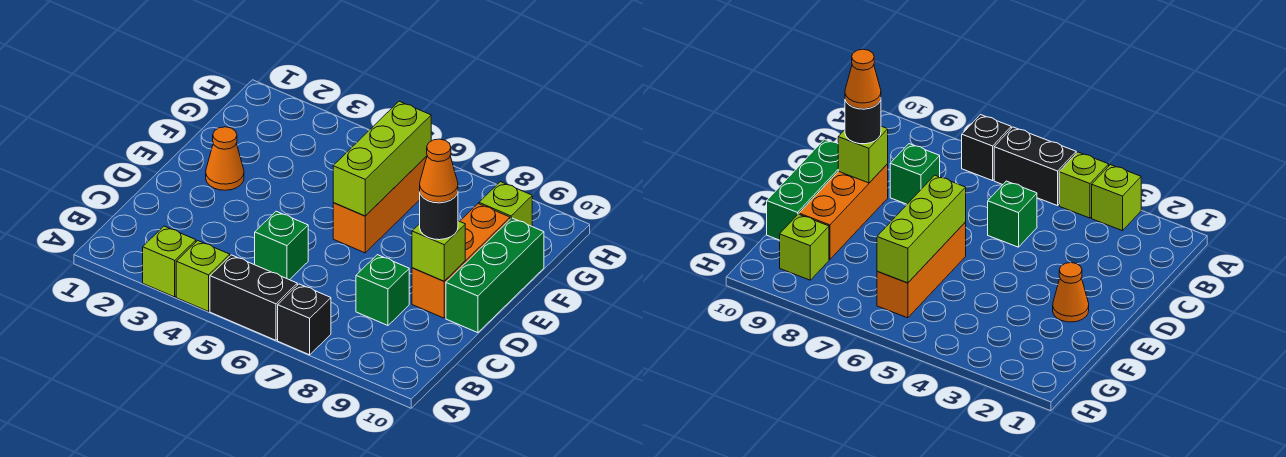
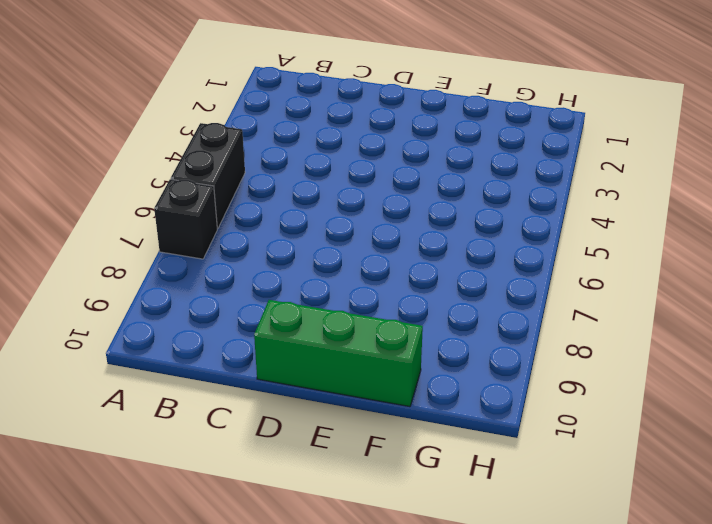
none -> lime 1x1 brick [143,226,196,297]
none -> lime 1x1 brick [176,241,230,311]
none -> green 1x1 brick [255,211,308,280]

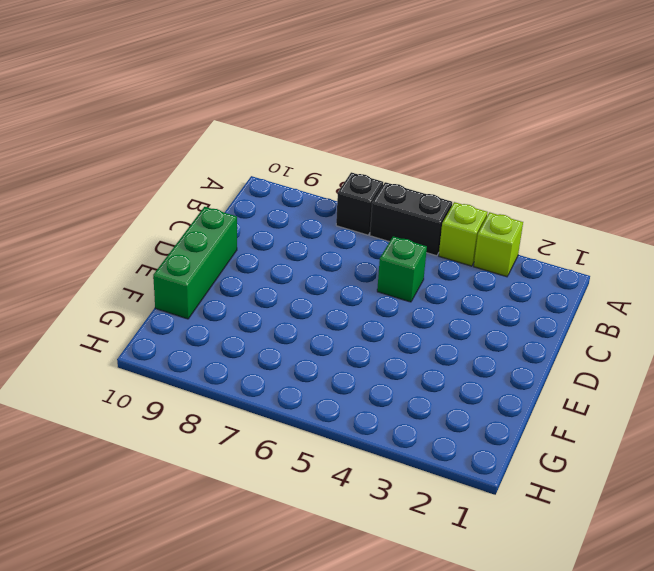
none -> green 1x1 brick [356,255,409,325]
none -> orange 1x3 brick [412,204,510,318]
none -> orange 1x1 cone [206,127,244,190]

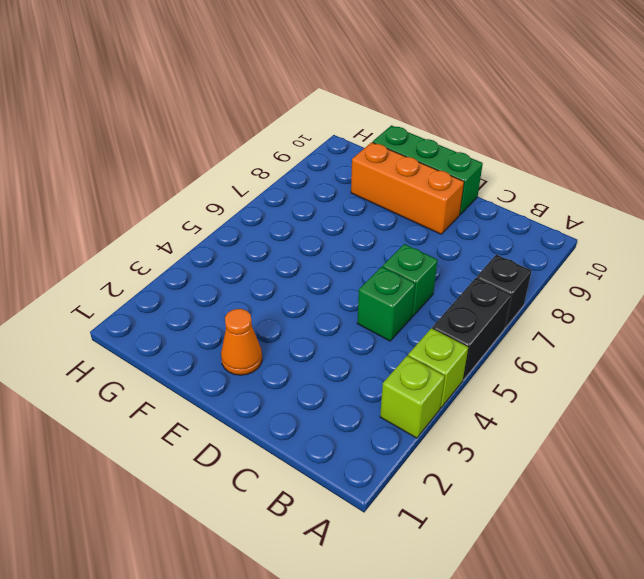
green 1x1 brick [383,244,437,316] -> green 1x1 brick moved to [356,255,409,325]
none -> orange 1x3 brick [333,156,427,253]
none -> lime 1x1 brick [479,182,532,226]
none -> lime 1x1 brick [412,221,465,281]

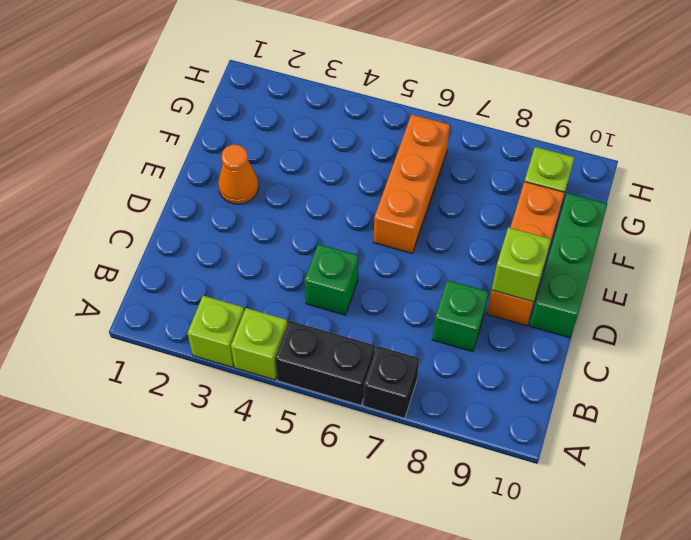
none -> lime 1x3 brick [333,101,431,216]
none -> black 1x1 round brick [420,193,458,240]
none -> orange 1x1 cone [420,139,458,203]

